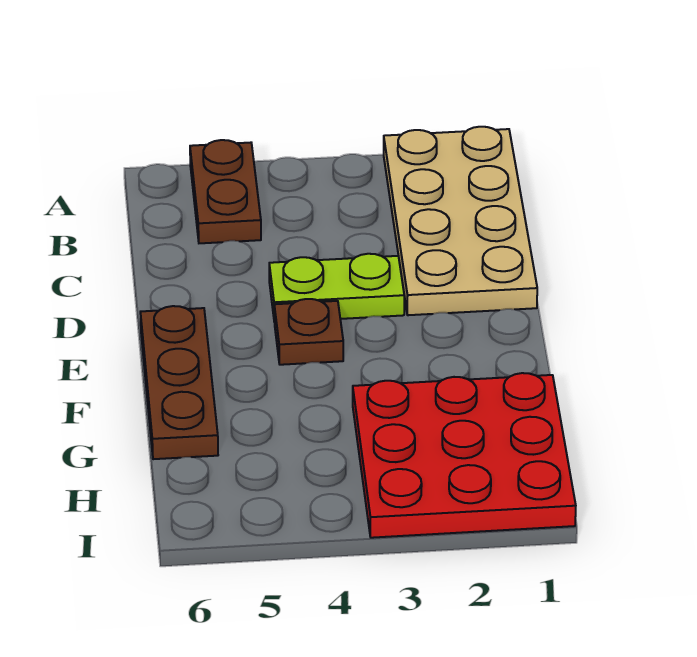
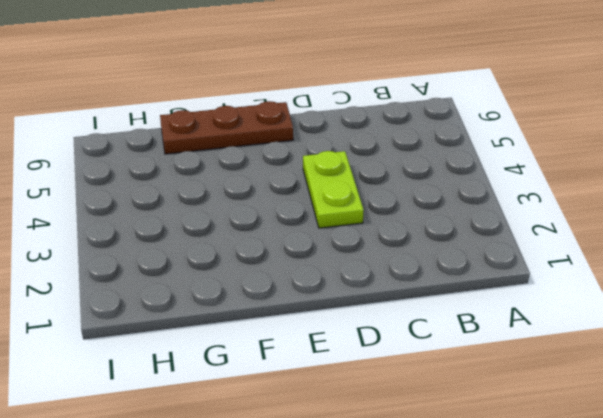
none -> tan 2x4 plate [384,127,537,315]
none -> brown 1x2 plate [190,140,261,243]

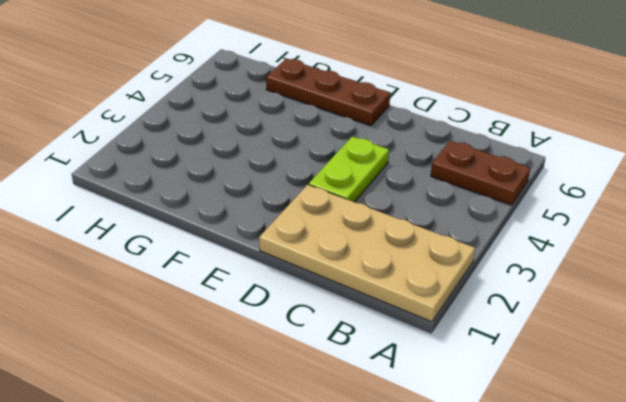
none -> brown 1x1 plate [274,299,343,365]
none -> red 3x3 plate [353,373,576,538]

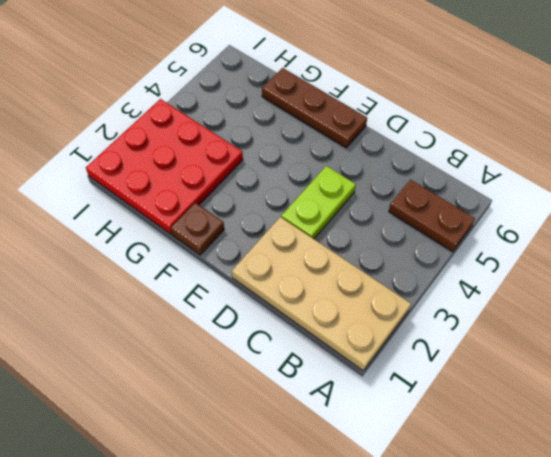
brown 1x1 plate [171,203,224,255] -> brown 1x1 plate moved to [274,299,343,365]

